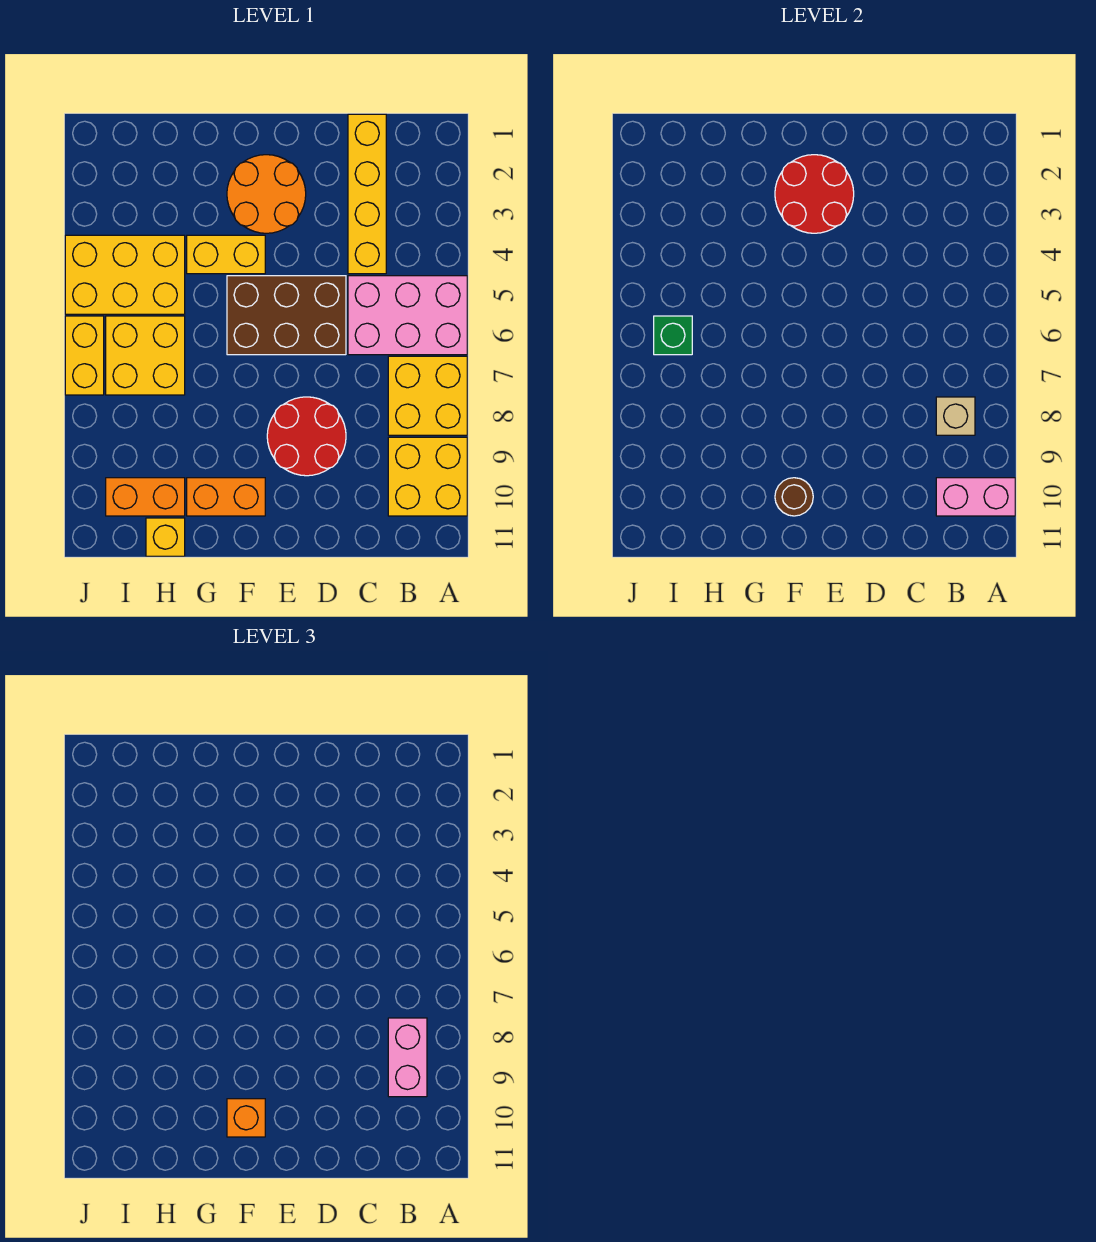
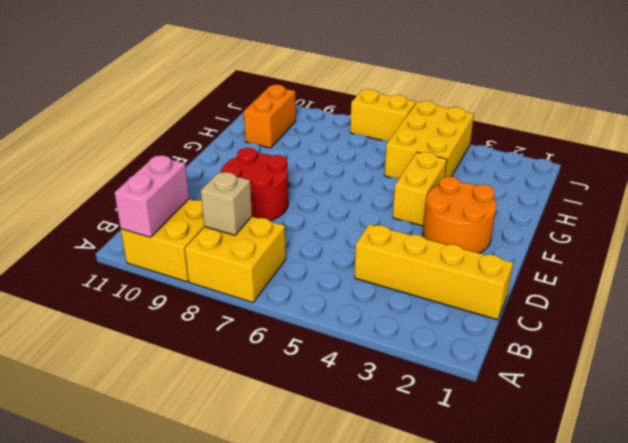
none -> pink 2x3 brick [348,276,467,355]
none -> brown 2x3 brick [227,276,346,355]
none -> orange 1x2 brick [187,478,265,516]

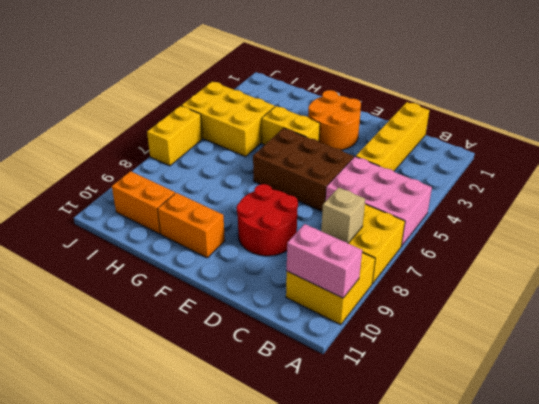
none -> yellow 2x2 brick [106,316,185,395]
none -> yellow 1x1 brick [146,518,185,556]
none -> red 2x2 round brick [775,155,854,233]

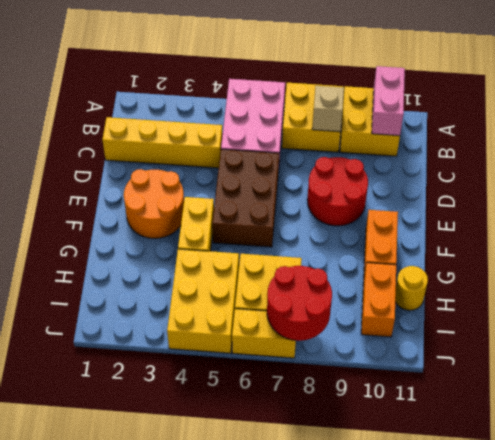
yellow 1x1 round brick [395,266,428,310] -> yellow 1x1 brick [146,518,185,556]
red 2x2 round brick [267,266,332,341] -> red 2x2 round brick moved to [775,155,854,233]
none -> brown 1x1 round brick [775,478,813,516]
none -> green 1x1 brick [654,316,692,355]
none -> pink 1x2 brick [388,1018,427,1097]

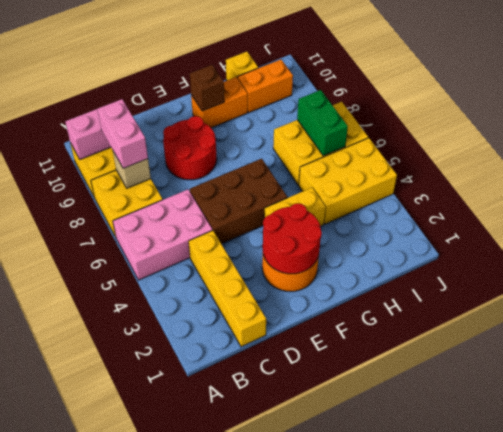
brown 1x1 brick [190,65,224,111] -> brown 1x1 round brick [775,478,813,516]
green 1x2 brick [297,90,348,156] -> green 1x1 brick [654,316,692,355]
none -> orange 1x1 brick [227,1099,265,1137]

